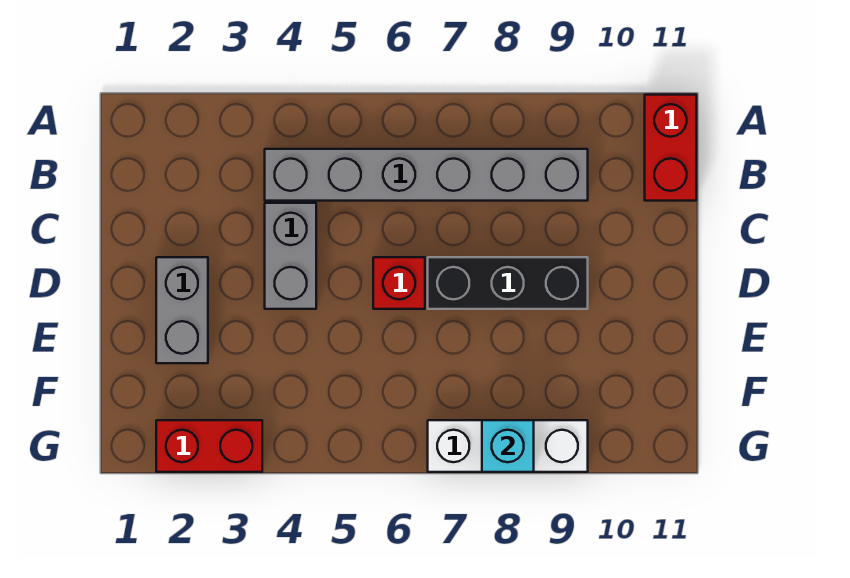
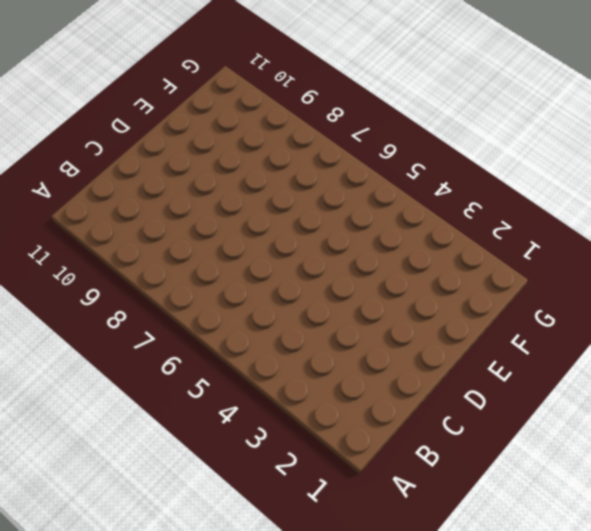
none -> red 1x2 brick [645,95,696,201]
none -> grey 1x6 brick [265,149,588,201]

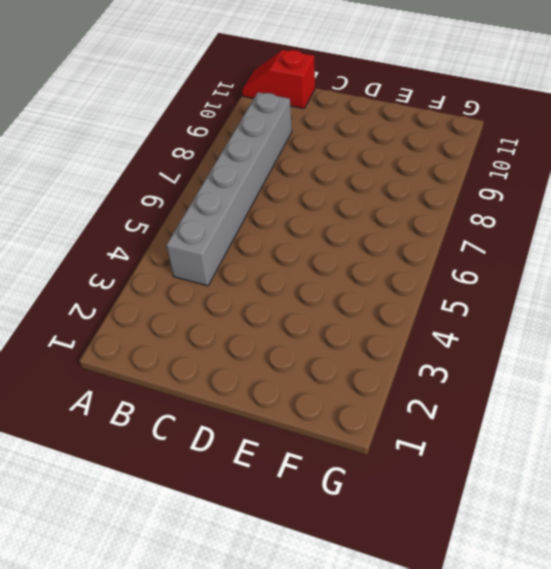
red 1x2 slope [242,50,315,109] -> red 1x2 brick [645,95,696,201]
none -> grey 1x2 brick [265,203,316,309]
none -> grey 1x2 brick [156,257,208,363]

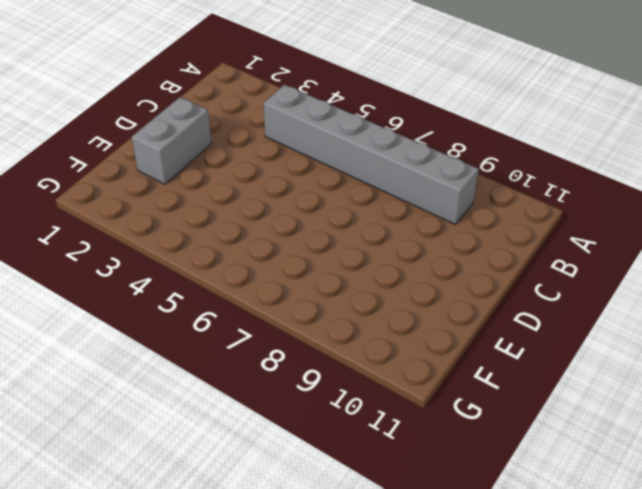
none -> red 1x2 brick [645,95,696,201]
none -> grey 1x2 brick [265,203,316,309]

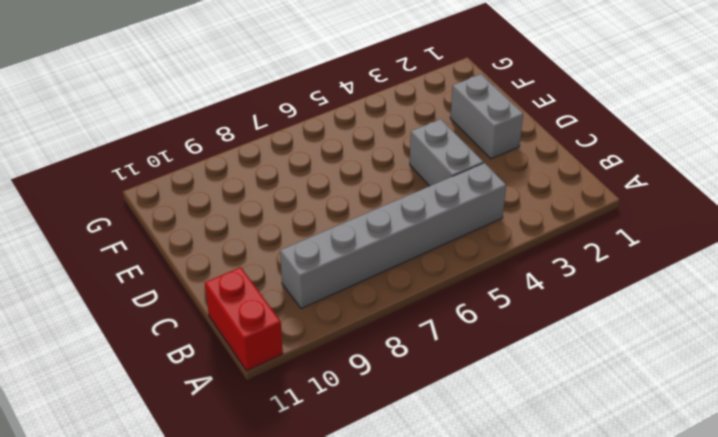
none -> red 1x1 brick [373,257,425,309]
none -> black 1x3 brick [428,257,588,309]

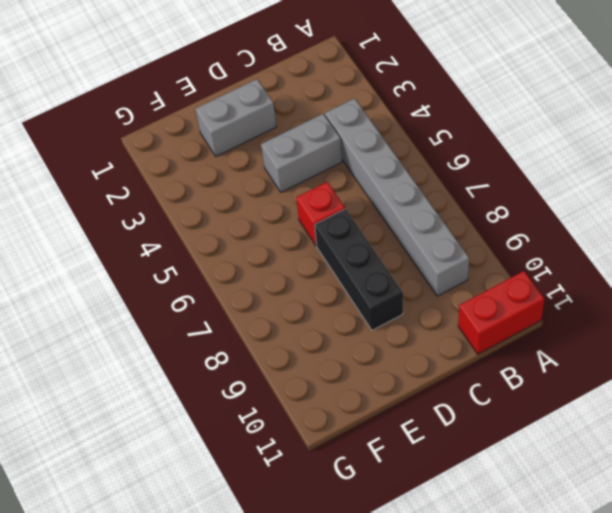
none -> red 1x2 brick [156,420,262,472]
none -> white 1x3 brick [428,420,588,472]

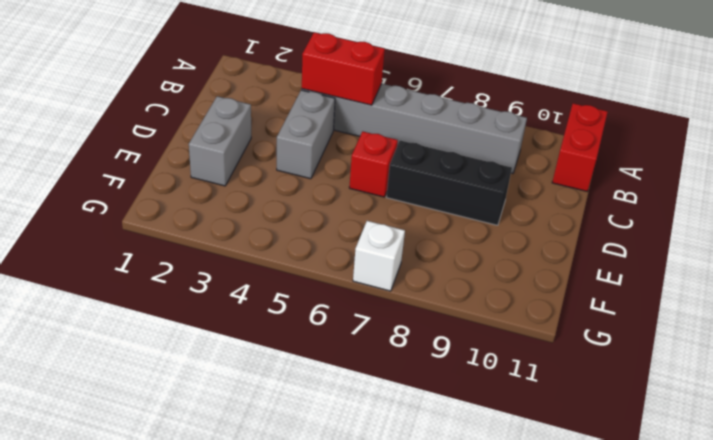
red 1x2 brick [302,32,385,105] -> red 1x2 brick moved to [156,420,262,472]
white 1x1 brick [353,221,405,291] -> white 1x3 brick [428,420,588,472]
none -> cyan 1x1 brick [482,420,534,472]

